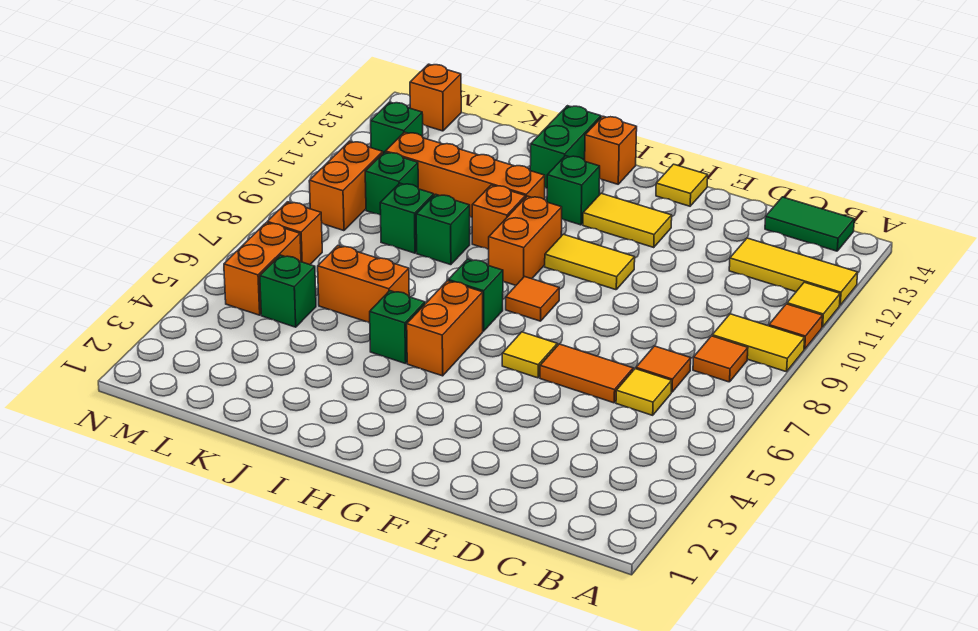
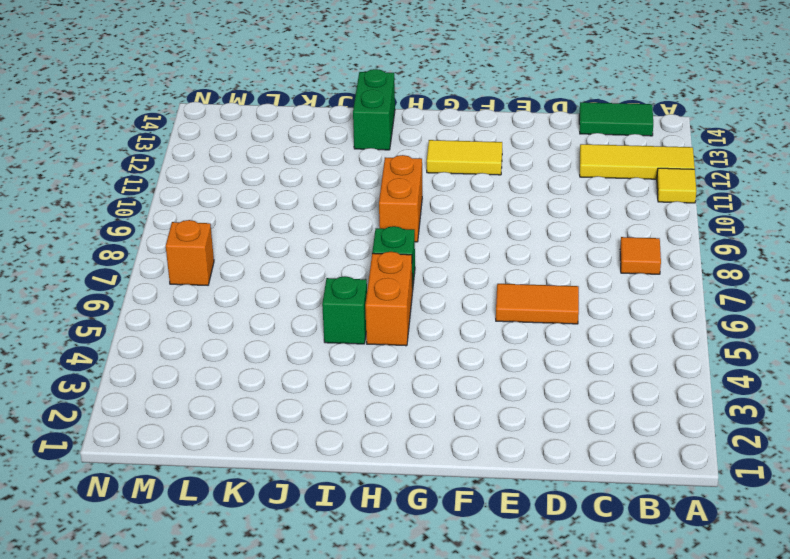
none -> yellow 1x2 tile [712,314,805,372]
none -> orange 1x1 tile [769,304,822,349]
none -> yellow 1x1 tile [616,369,672,415]
none -> orange 1x1 tile [636,346,691,392]

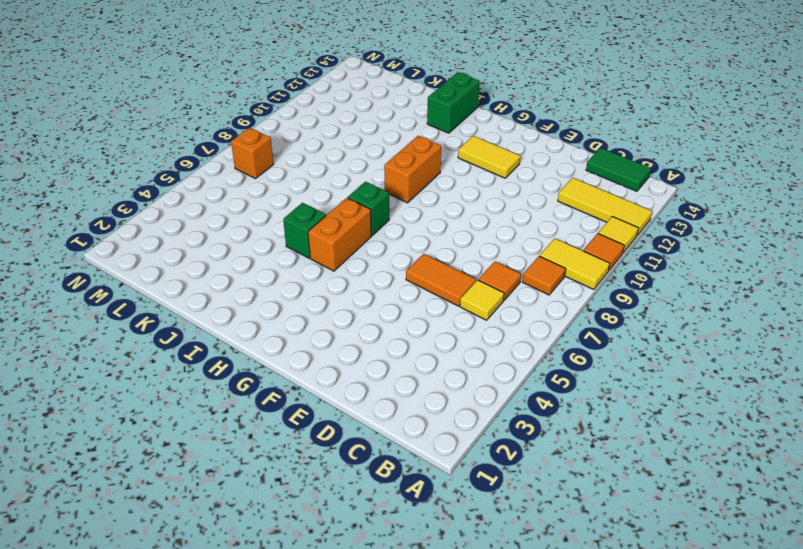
none -> yellow 1x1 tile [502,332,557,378]
none -> yellow 1x2 tile [545,234,635,290]
none -> yellow 1x1 tile [656,164,708,206]
none -> orange 1x1 tile [506,277,559,321]

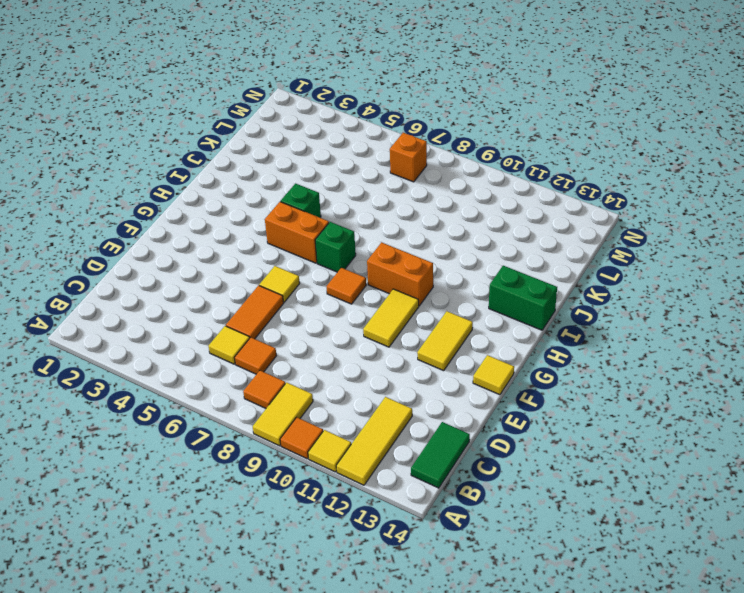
none -> green 1x1 brick [547,156,600,225]
none -> orange 1x1 brick [585,116,637,184]
none -> orange 1x1 brick [472,185,525,249]
none -> orange 1x4 brick [385,132,545,217]

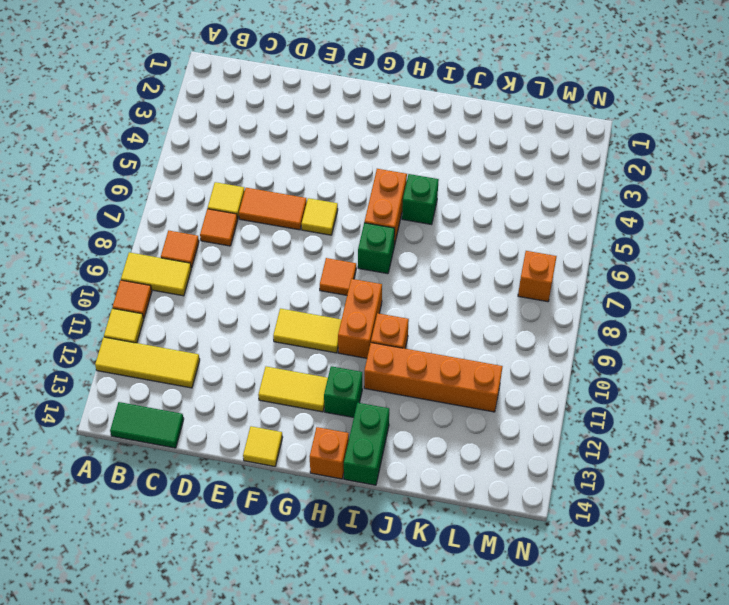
none -> orange 1x2 brick [318,246,409,323]
none -> green 1x1 brick [416,194,470,265]
none -> green 1x1 brick [380,183,434,253]
none -> green 1x1 brick [260,255,316,327]

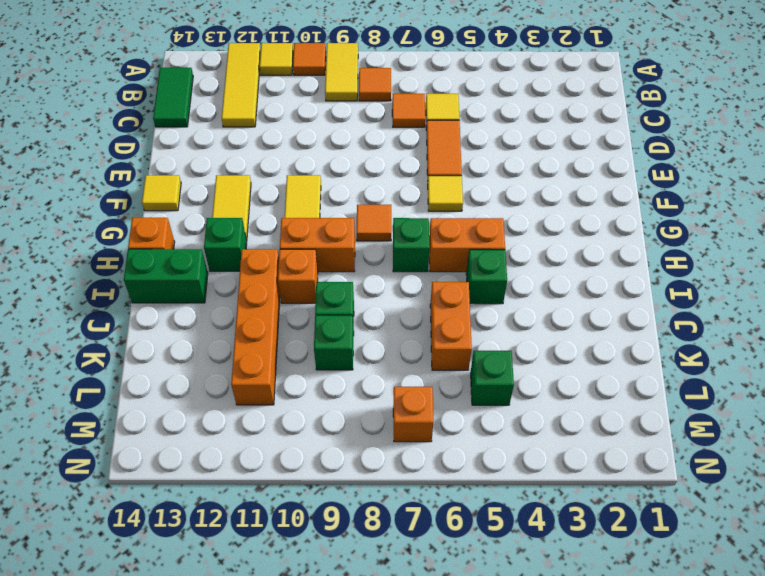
none -> green 1x1 brick [365,152,418,215]
none -> orange 1x2 brick [224,223,301,315]
none -> orange 1x2 brick [309,141,383,231]
none -> green 1x1 brick [371,102,423,153]

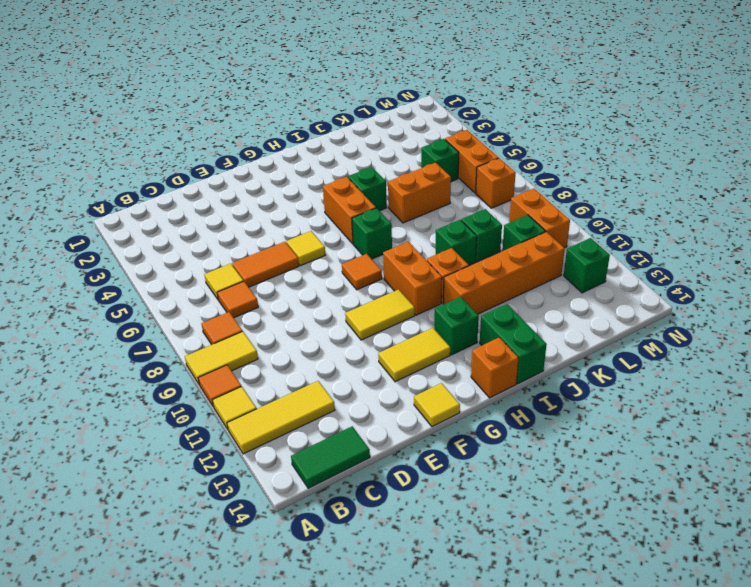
none -> orange 1x1 brick [410,64,461,131]

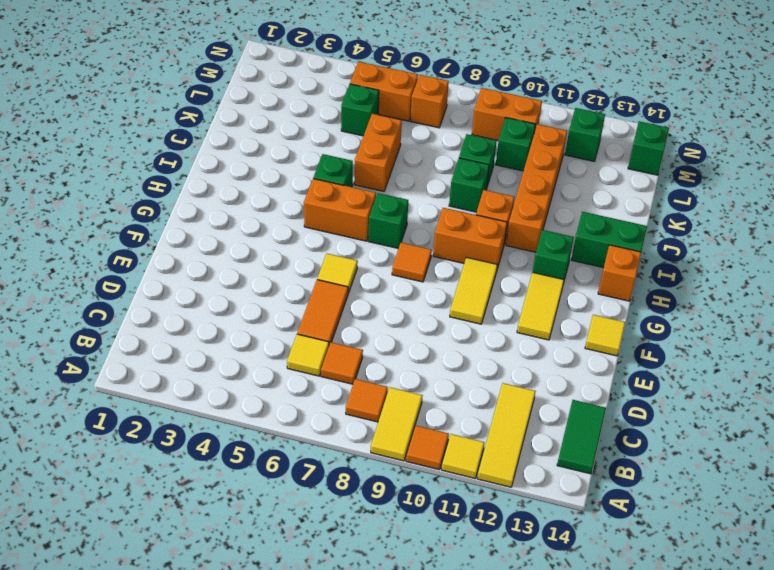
green 1x1 brick [628,121,669,175] -> orange 1x1 brick [410,64,461,131]

